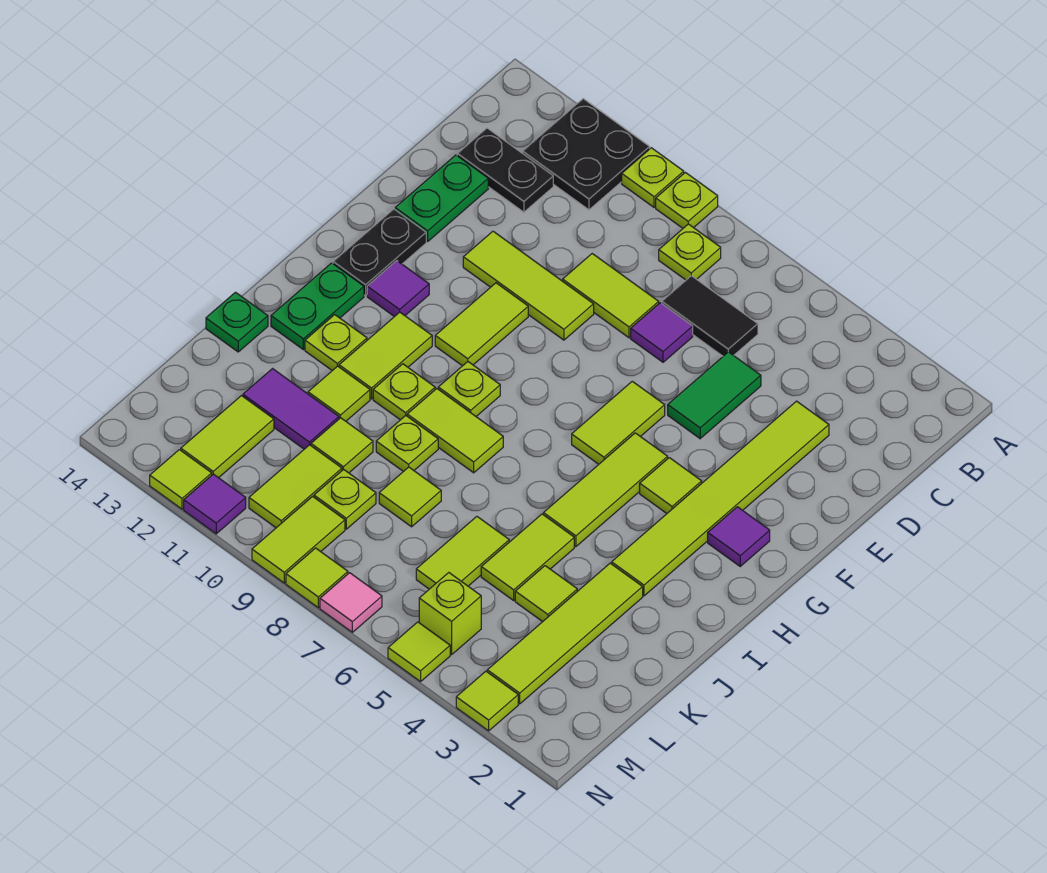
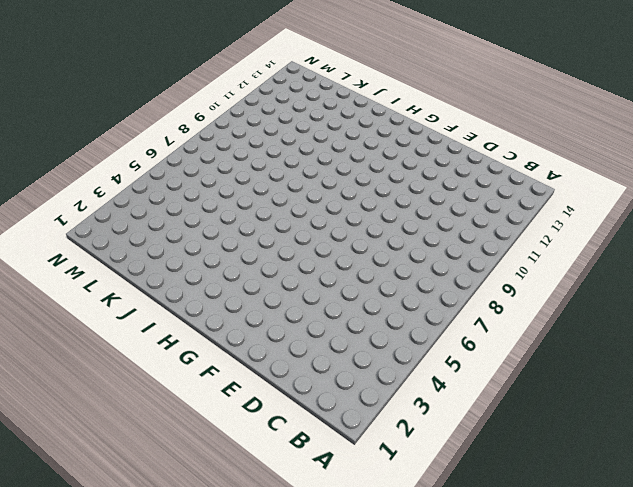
none -> lime 1x1 plate [656,172,718,228]
none -> lime 1x1 plate [622,148,684,207]
none -> black 2x2 plate [523,99,650,210]
none -> lime 1x1 plate [659,224,721,280]

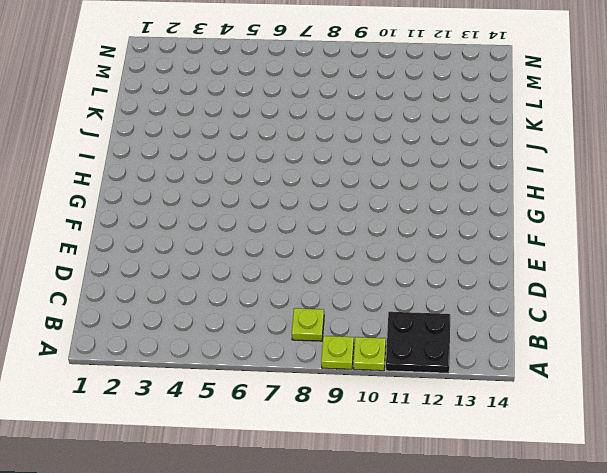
none -> black 1x2 tile [662,276,758,356]
none -> black 1x2 plate [457,128,553,212]
none -> lime 1x6 tile [612,401,829,596]
none -> green 1x2 tile [668,352,761,439]

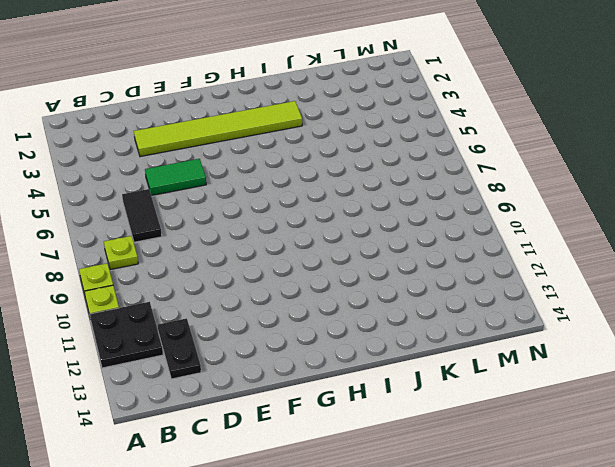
none -> purple 1x1 tile [631,303,693,362]
none -> lime 1x2 tile [563,254,659,338]
none -> green 1x2 plate [395,155,488,241]
none -> lime 1x3 tile [463,231,594,340]

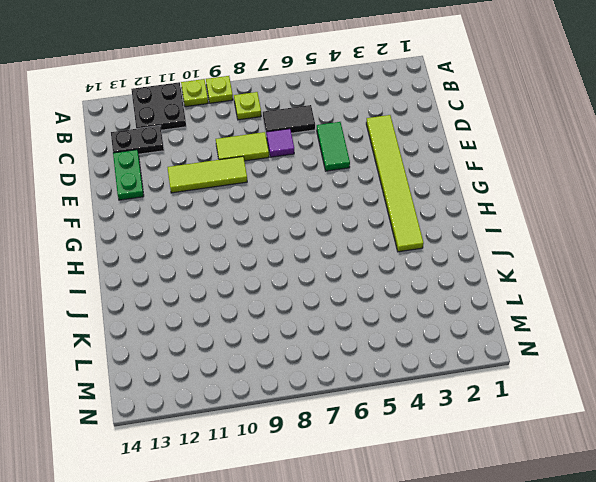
none -> lime 1x2 tile [572,381,665,464]
none -> lime 1x2 tile [435,283,528,366]
none -> black 1x2 plate [333,209,426,296]
none -> purple 1x1 tile [708,507,770,566]

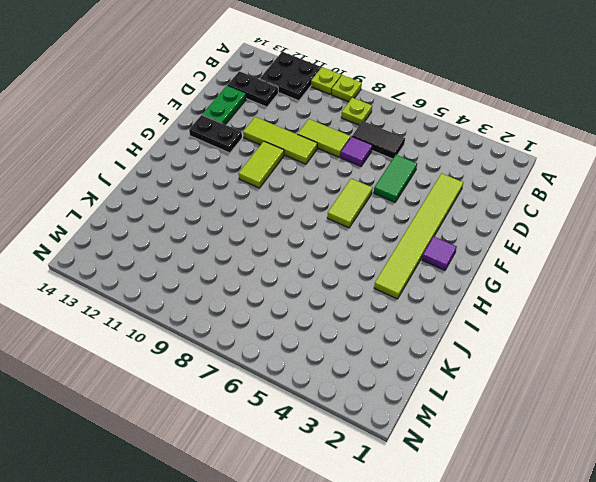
black 1x2 plate [189,115,242,153] -> black 1x2 plate turned to [333,209,426,296]
none -> lime 1x1 tile [640,458,702,513]
none -> lime 1x3 tile [543,433,668,547]
none -> purple 1x1 tile [367,261,429,317]
none -> lime 1x1 plate [438,362,500,416]

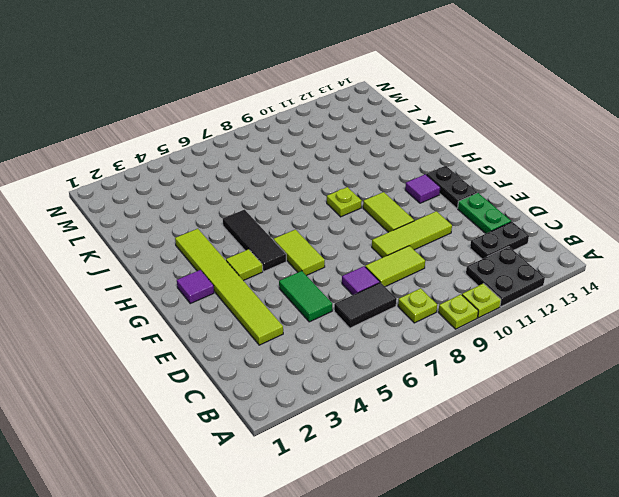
black 1x3 tile [223,210,286,271] -> lime 1x3 tile [543,433,668,547]
none -> lime 1x2 tile [339,312,432,399]
none -> green 1x2 plate [271,263,364,350]
none -> lime 1x2 tile [407,389,503,473]
none -> lime 1x1 plate [373,364,435,420]

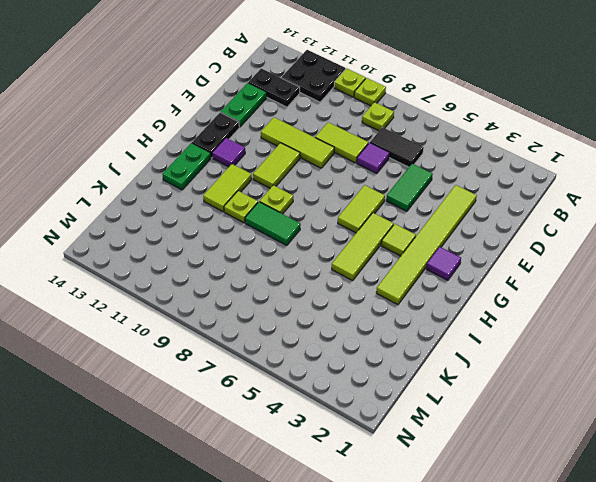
green 1x2 tile [245,202,301,246] -> lime 1x2 tile [407,389,503,473]
none -> lime 1x1 plate [305,315,367,371]
none -> lime 1x4 tile [487,563,643,704]
none -> lime 1x2 tile [481,514,574,600]
none -> lime 1x1 plate [376,416,438,472]

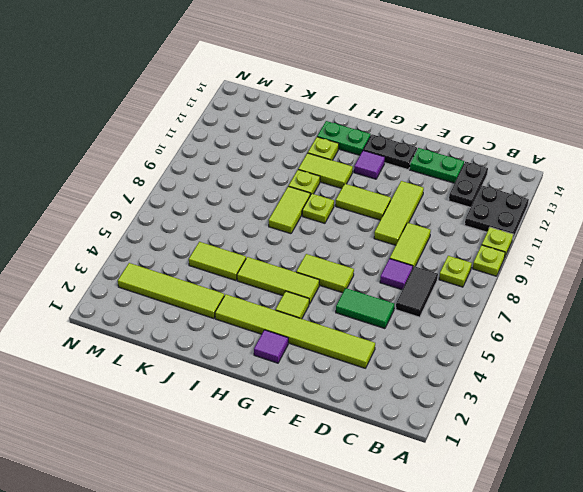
none -> lime 1x1 plate [376,416,438,472]
none -> lime 1x1 tile [308,366,370,421]
none -> green 1x1 plate [206,292,268,352]
none -> lime 1x1 tile [515,566,577,622]

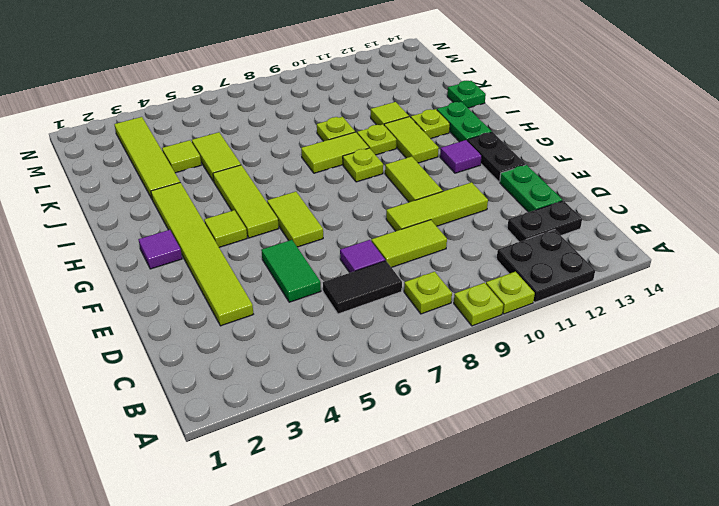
none -> lime 1x2 tile [416,517,509,589]
none -> lime 1x1 tile [379,467,441,527]
none -> lime 1x1 tile [311,418,373,473]
none -> purple 1x2 tile [243,369,339,449]

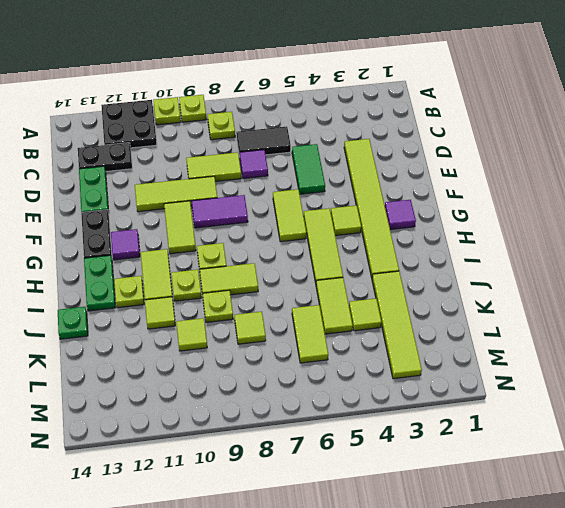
purple 1x2 tile [192,195,248,228] -> purple 1x2 tile moved to [243,369,339,449]
none -> lime 1x1 plate [314,469,376,529]
none -> lime 1x2 tile [249,445,342,528]
none -> lime 1x2 tile [181,396,274,478]
none -> lime 1x1 brick [419,573,481,655]

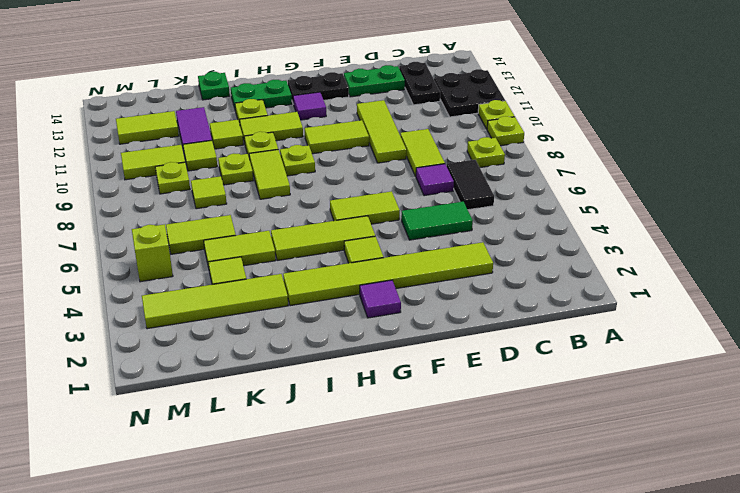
none -> lime 1x2 tile [252,497,345,583]
none -> lime 1x1 tile [456,671,518,731]
none -> lime 1x1 tile [388,622,450,682]
none -> pink 1x1 tile [320,573,382,632]

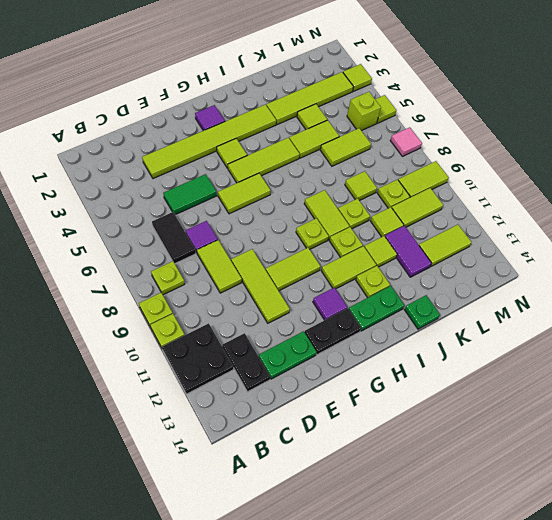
none -> lime 1x1 tile [286,548,348,608]
none -> purple 1x1 tile [184,474,246,534]
none -> lime 1x1 tile [150,450,212,509]

